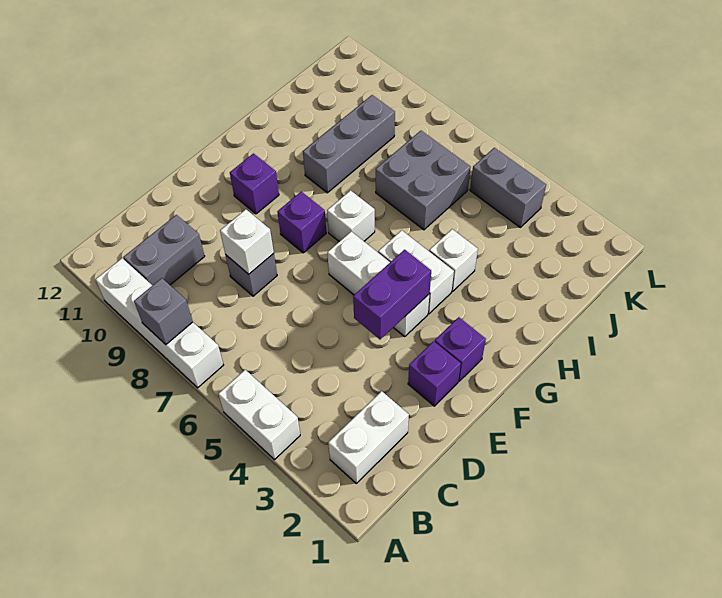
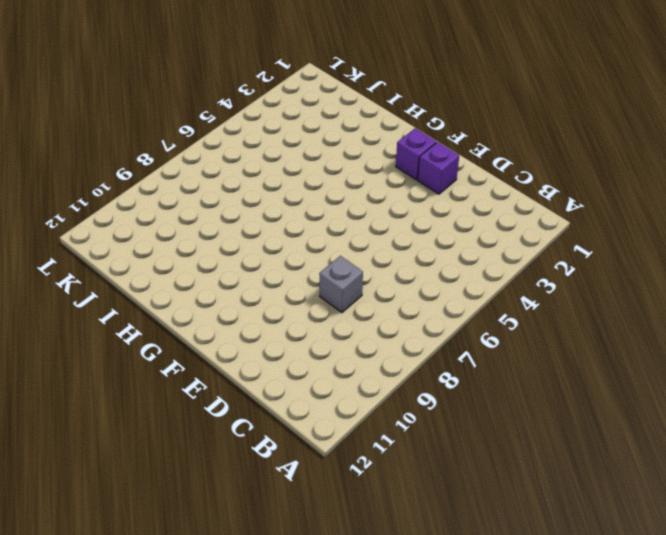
none -> white 1x2 brick [218,370,300,460]
none -> white 1x4 brick [95,258,223,388]
none -> white 1x2 brick [328,391,409,483]

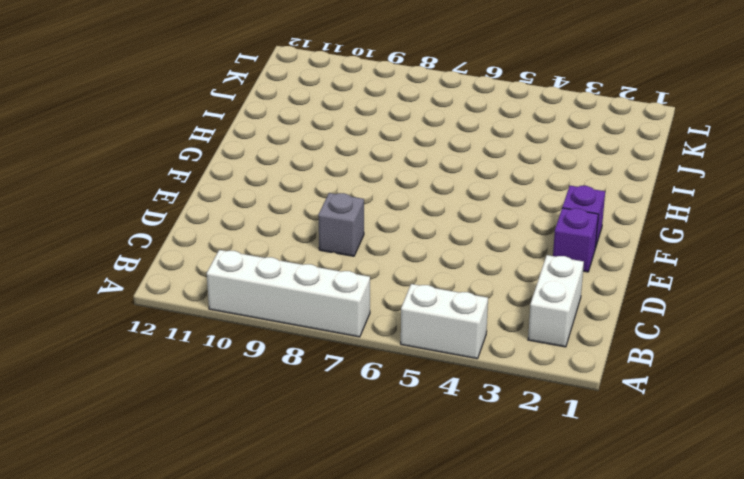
none -> grey 1x2 brick [124,215,205,286]
none -> white 1x3 brick [327,231,429,337]
none -> purple 1x1 brick [277,192,326,253]

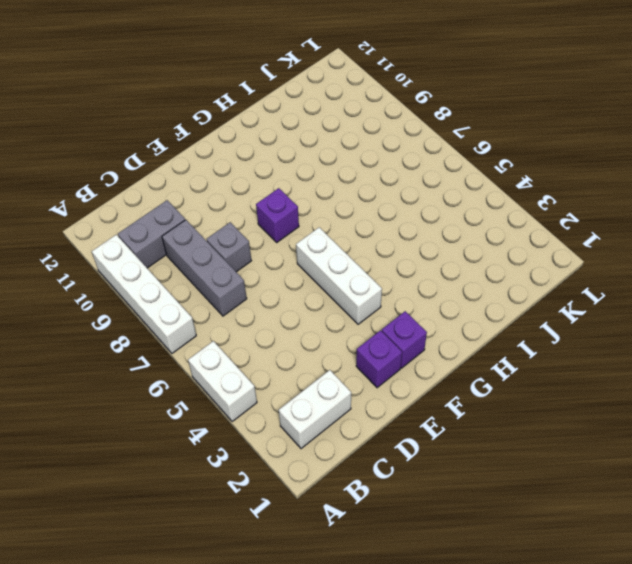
grey 1x3 brick [162,220,247,316] -> grey 1x3 brick turned to [303,95,395,193]
none -> purple 1x1 brick [230,154,279,214]
none -> white 1x2 brick [378,230,454,314]
none -> white 1x1 brick [327,190,375,241]

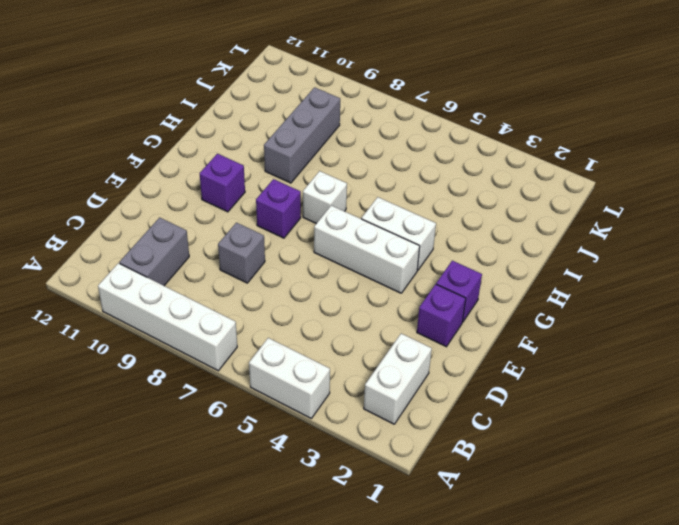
none -> white 1x1 brick [429,229,478,291]
none -> grey 2x2 brick [376,131,471,230]
none -> grey 1x2 brick [470,148,546,227]

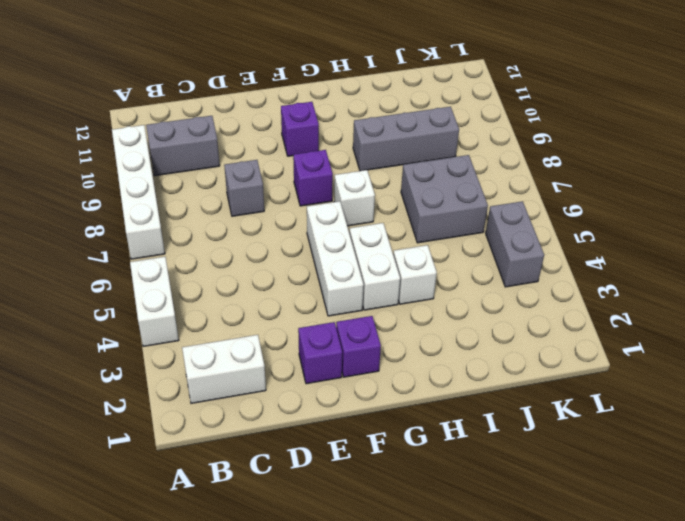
none -> grey 1x1 brick [134,278,193,345]
none -> white 1x1 brick [220,209,274,274]
none -> purple 1x2 brick [353,250,431,339]

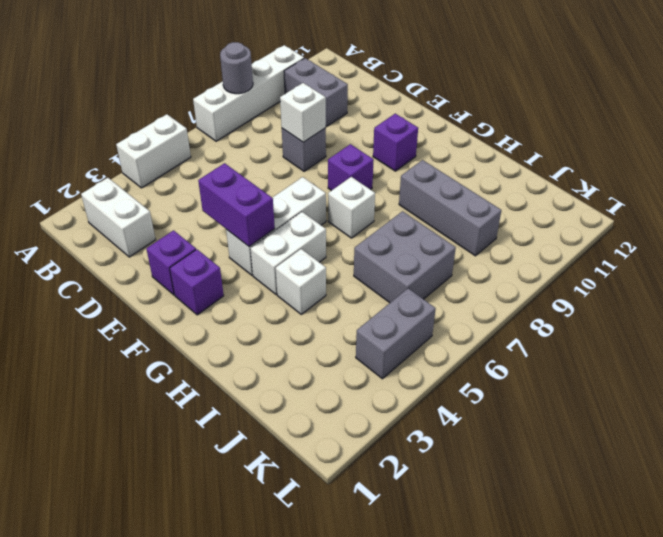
grey 1x1 round brick [220,42,253,94] -> grey 1x1 brick [134,278,193,345]

